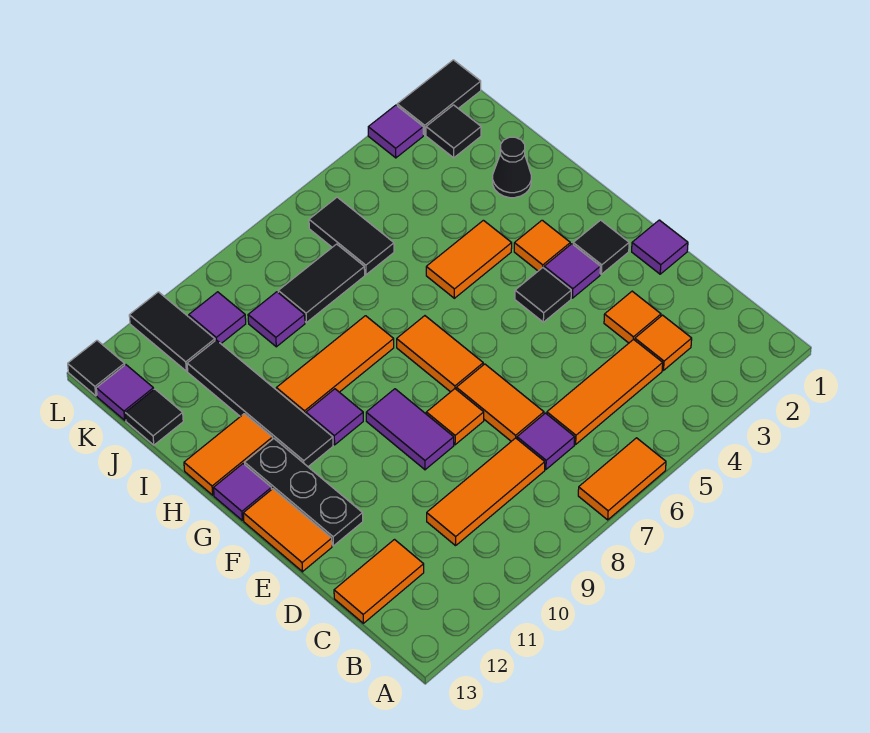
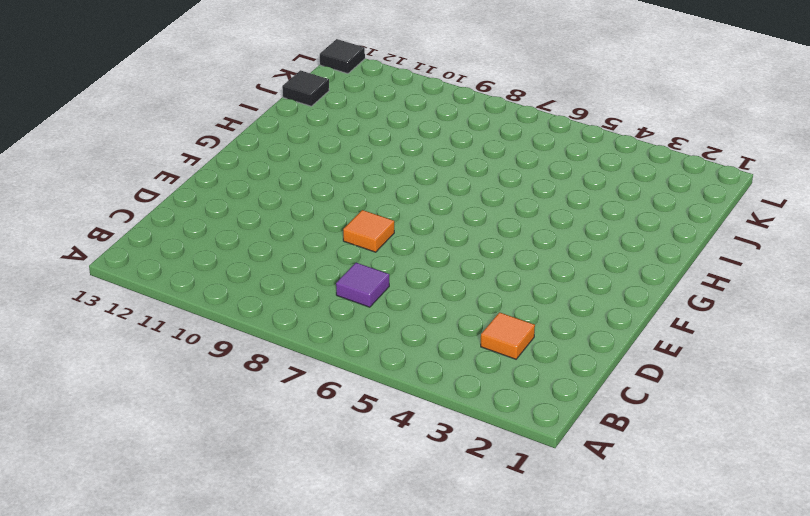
none -> orange 1x2 tile [578,438,666,520]
none -> orange 1x3 tile [547,339,663,444]
none -> orange 1x3 tile [427,438,545,546]
none -> orange 1x2 tile [334,540,424,623]

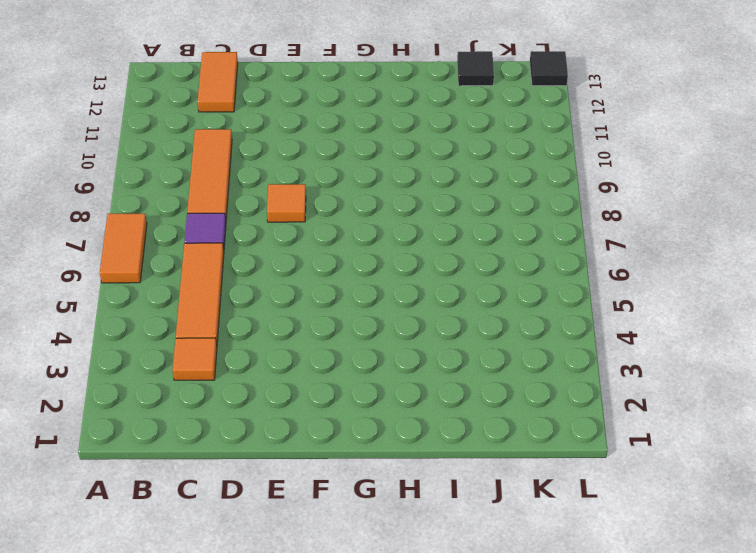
none -> orange 1x1 tile [604,291,661,343]
none -> orange 1x2 tile [456,364,544,441]
none -> purple 1x1 tile [632,220,688,274]
none -> purple 1x2 tile [366,389,454,470]

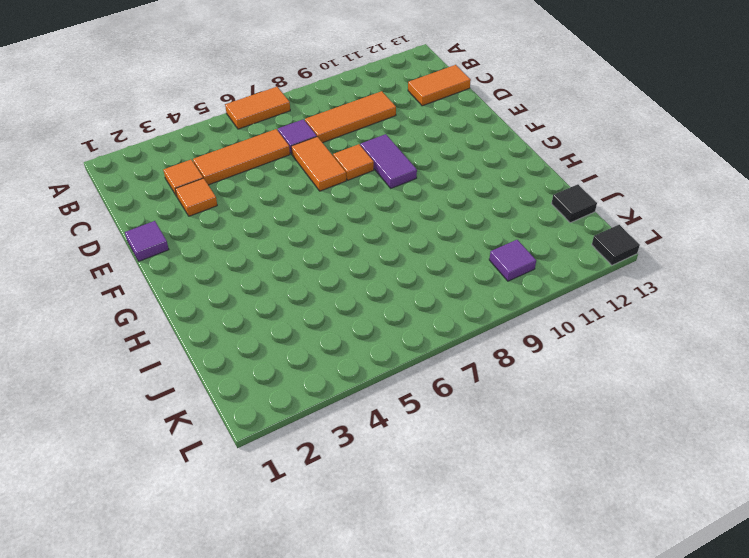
none -> black 1x3 plate [245,439,363,546]
none -> orange 1x2 tile [243,489,332,572]
none -> black 1x1 tile [573,220,629,274]
none -> purple 1x1 tile [544,244,600,298]

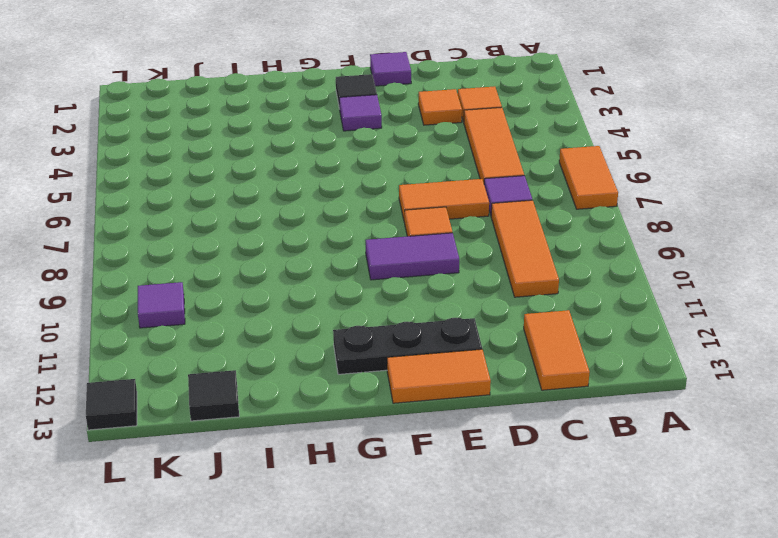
none -> black 1x1 tile [515,268,571,322]
none -> orange 1x2 tile [397,316,483,392]
none -> orange 1x1 tile [514,220,570,271]
none -> purple 1x1 tile [306,389,363,445]

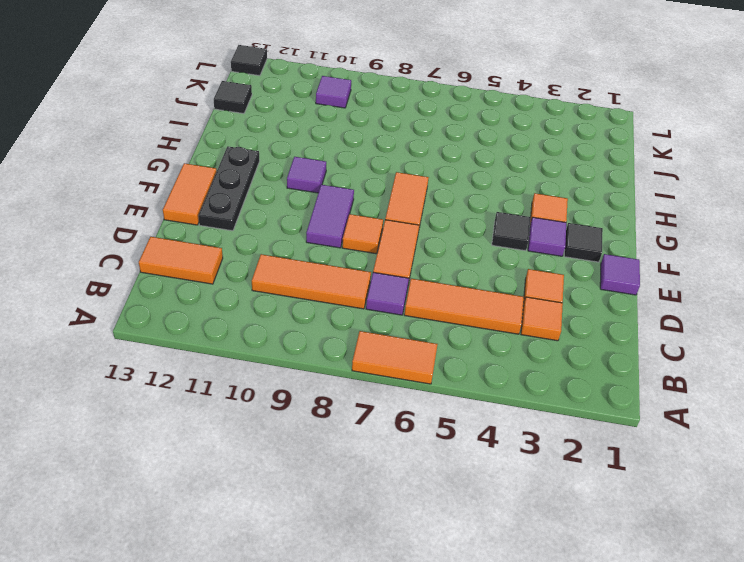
none -> black 1x4 tile [187,340,333,467]
none -> purple 1x1 tile [214,464,272,520]
none -> orange 1x2 tile [426,220,512,298]
none -> orange 1x3 tile [276,316,394,414]

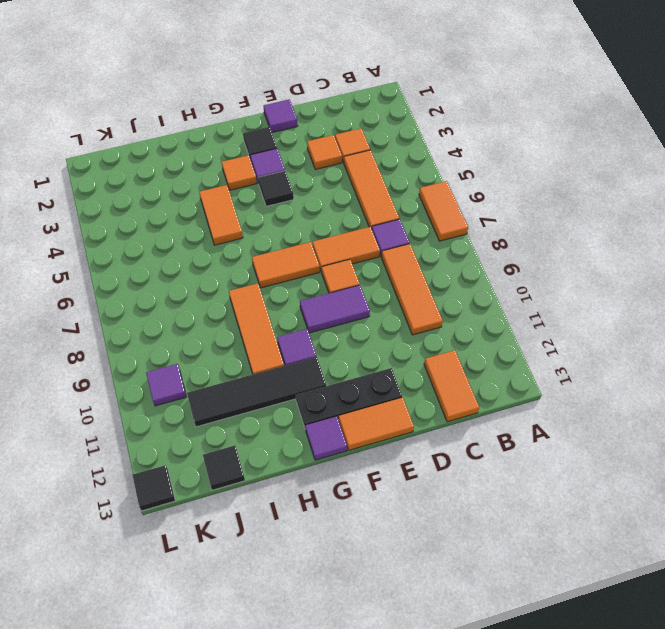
none -> orange 1x2 tile [184,414,273,495]
none -> black 1x1 cone [493,137,531,198]
none -> black 1x2 tile [309,197,394,275]
none -> black 1x2 tile [278,244,365,322]

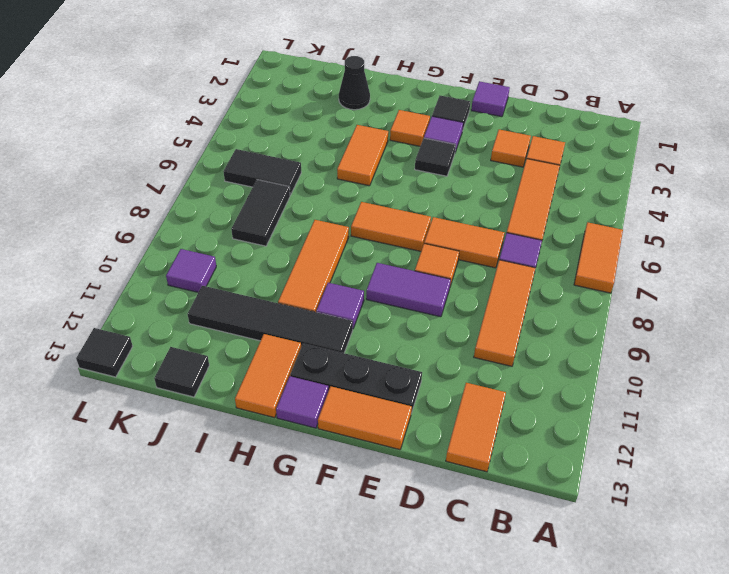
none -> purple 1x1 tile [248,292,305,347]
none -> black 1x1 tile [426,105,481,158]
none -> black 1x2 tile [129,292,215,371]
none -> purple 1x1 tile [96,365,154,420]

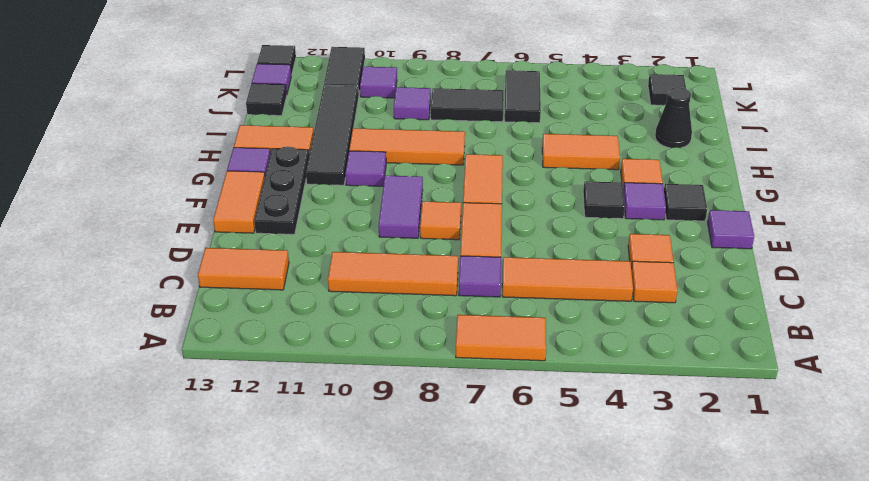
none -> black 1x2 tile [397,60,481,135]
none -> purple 1x1 tile [368,105,423,158]

